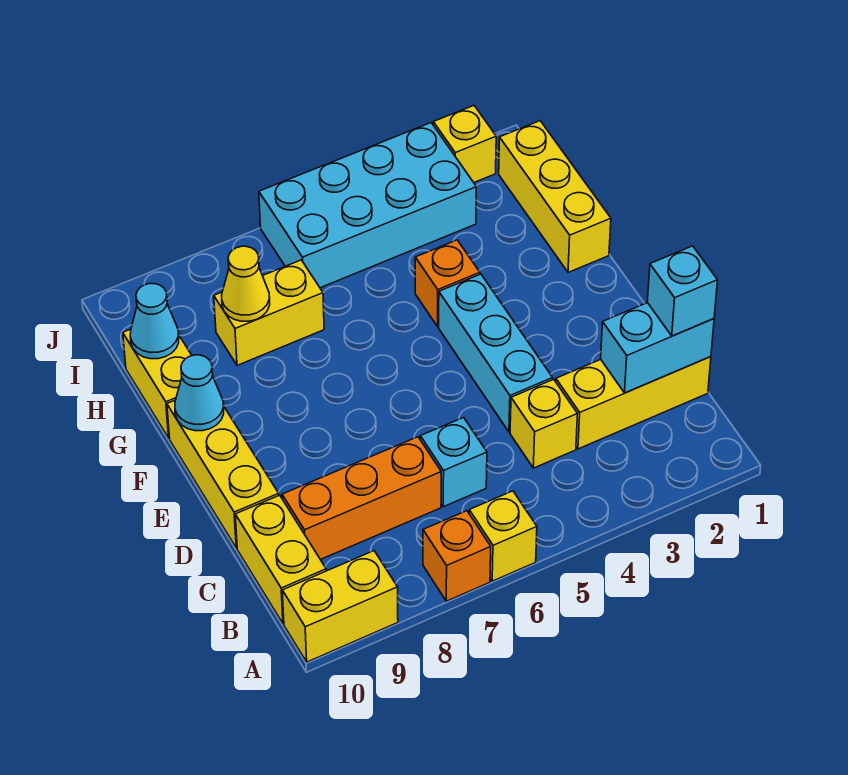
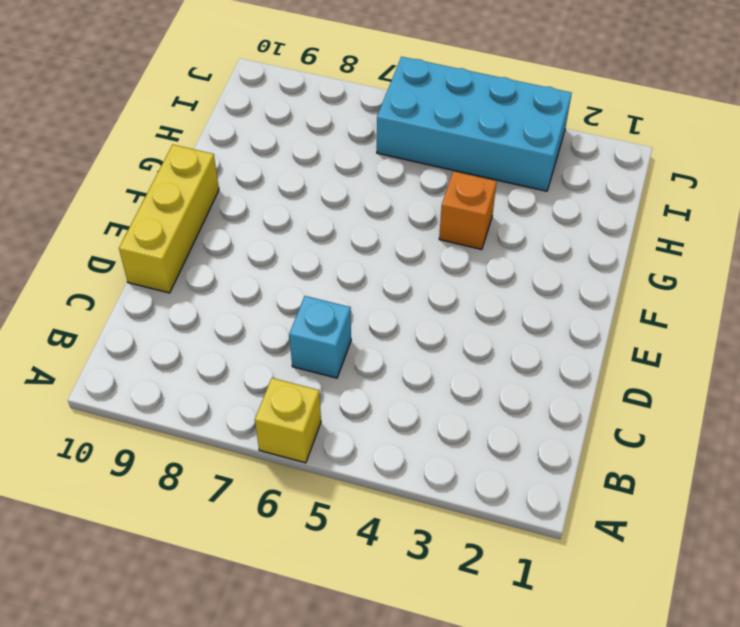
none -> orange 1x1 brick [423,511,491,601]
none -> yellow 1x2 brick [282,551,398,662]
none -> yellow 1x2 brick [235,495,326,624]

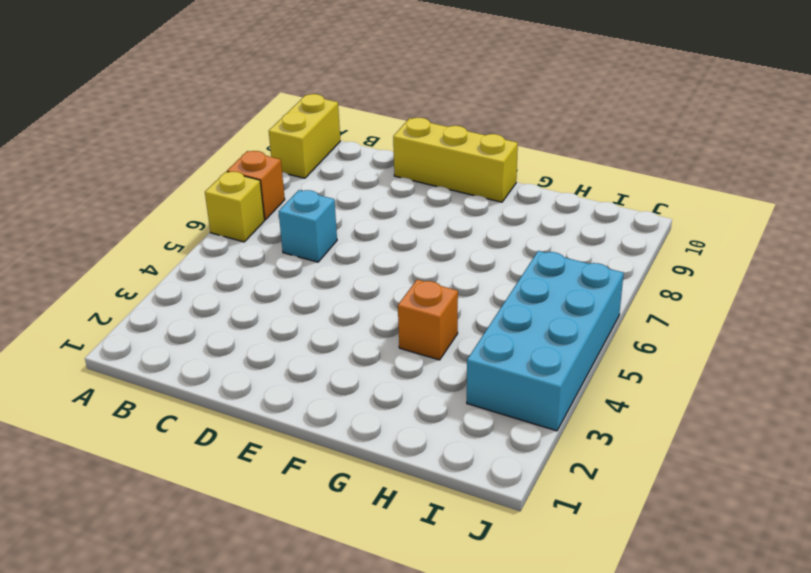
none -> yellow 1x2 brick [235,495,326,624]
none -> yellow 1x3 brick [556,356,711,449]
none -> yellow 1x1 brick [510,379,578,468]

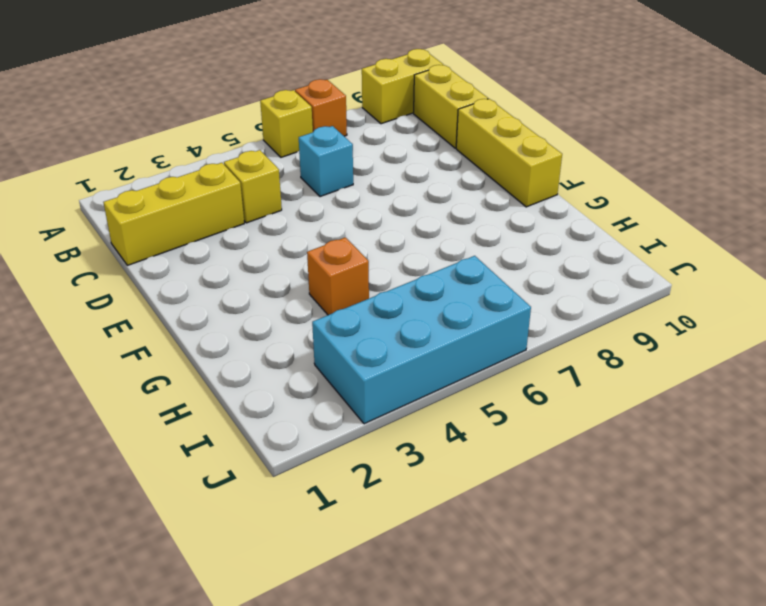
none -> orange 1x3 brick [282,437,441,560]
none -> cyan 1x3 brick [439,274,553,432]
none -> yellow 1x3 brick [499,121,611,272]

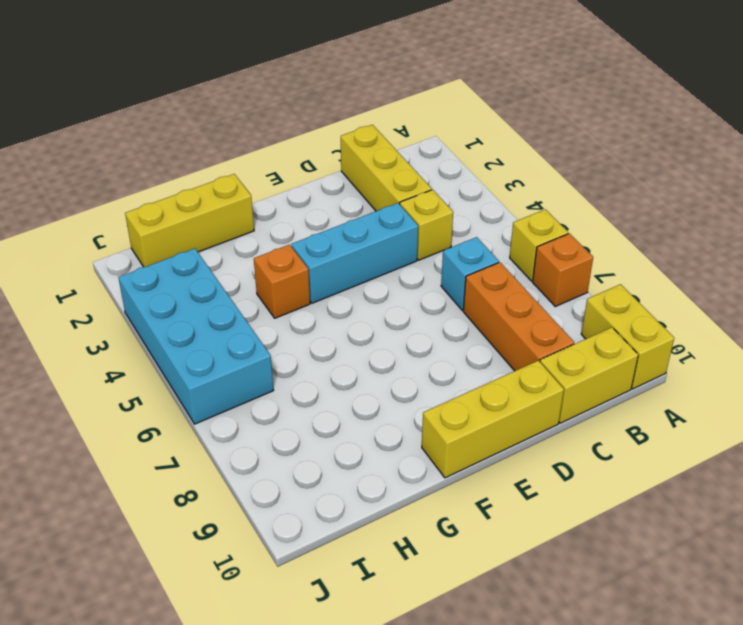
none -> yellow 1x2 brick [123,329,192,438]
none -> yellow 1x2 brick [214,260,324,365]
none -> yellow 1x1 brick [433,106,496,182]

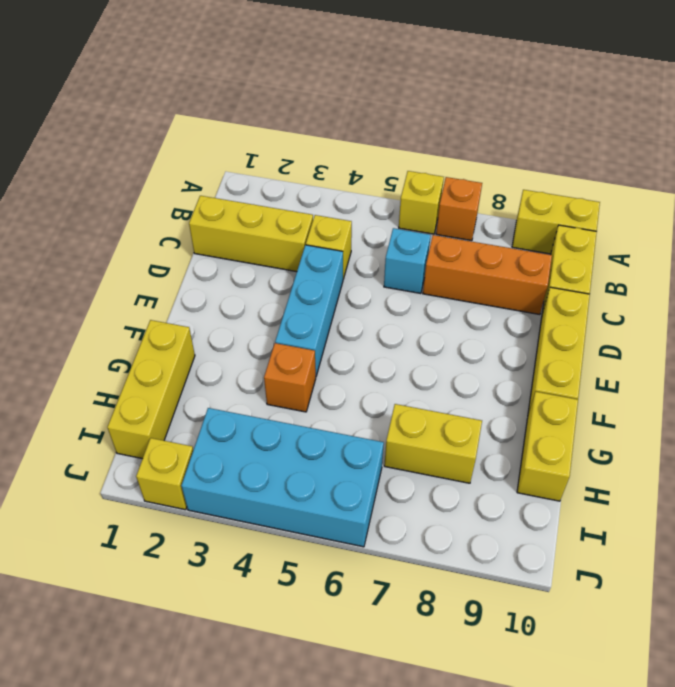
none -> cyan 1x2 brick [601,303,714,393]
none -> cyan 1x1 cone [175,355,224,431]
none -> yellow 1x1 cone [222,246,270,321]

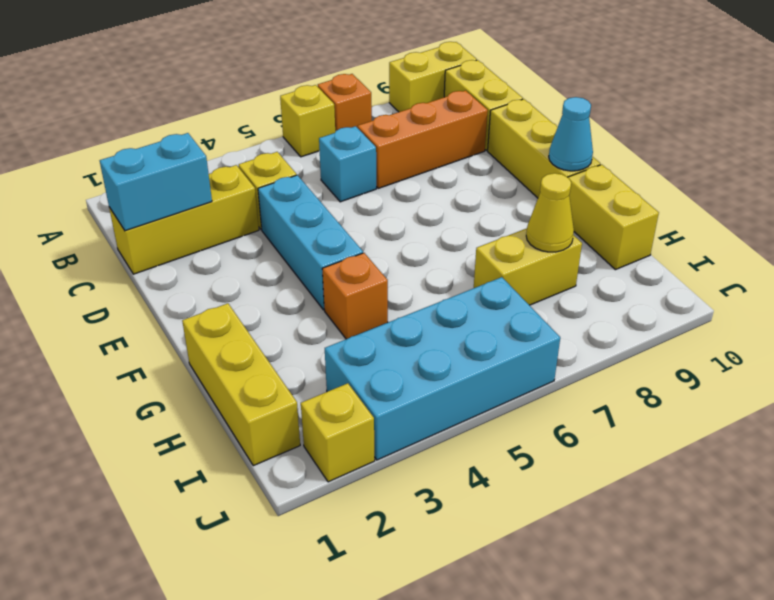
none -> cyan 1x1 cone [130,283,179,359]
none -> cyan 1x1 brick [647,246,718,336]

